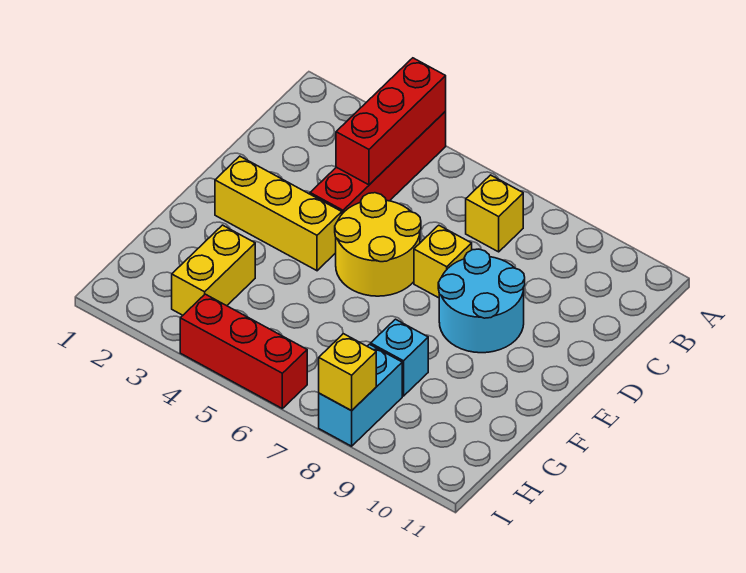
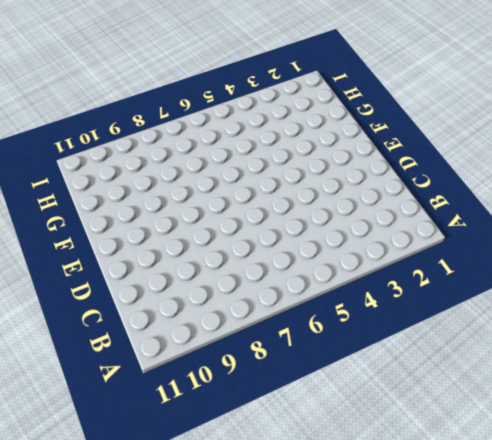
none -> red 1x4 brick [310,112,446,214]
none -> yellow 1x1 brick [466,175,523,252]
none -> yellow 2x2 round brick [335,193,421,296]

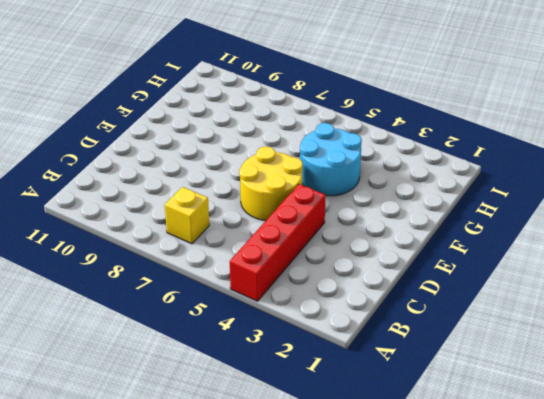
cyan 2x2 round brick [300,123,362,196] -> cyan 2x2 round brick moved to [438,249,525,353]
none -> yellow 1x1 brick [414,225,472,298]
none -> yellow 1x3 brick [215,156,342,271]
none -> yellow 1x2 brick [172,225,255,315]

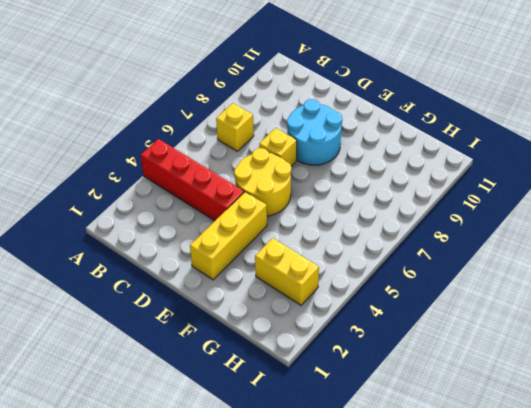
none -> cyan 1x1 brick [371,319,428,396]
none -> cyan 1x2 brick [319,344,402,446]
none -> red 1x3 brick [180,294,307,408]

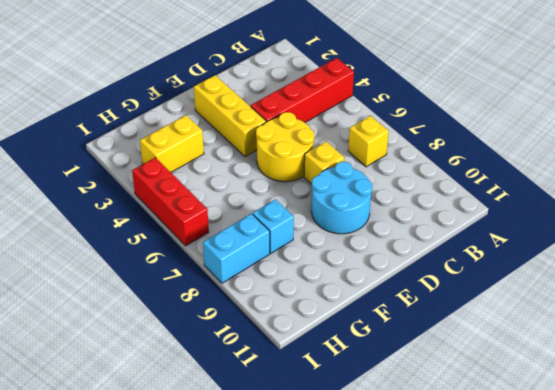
none -> red 1x3 brick [336,58,446,185]
none -> yellow 1x1 brick [319,334,376,411]

